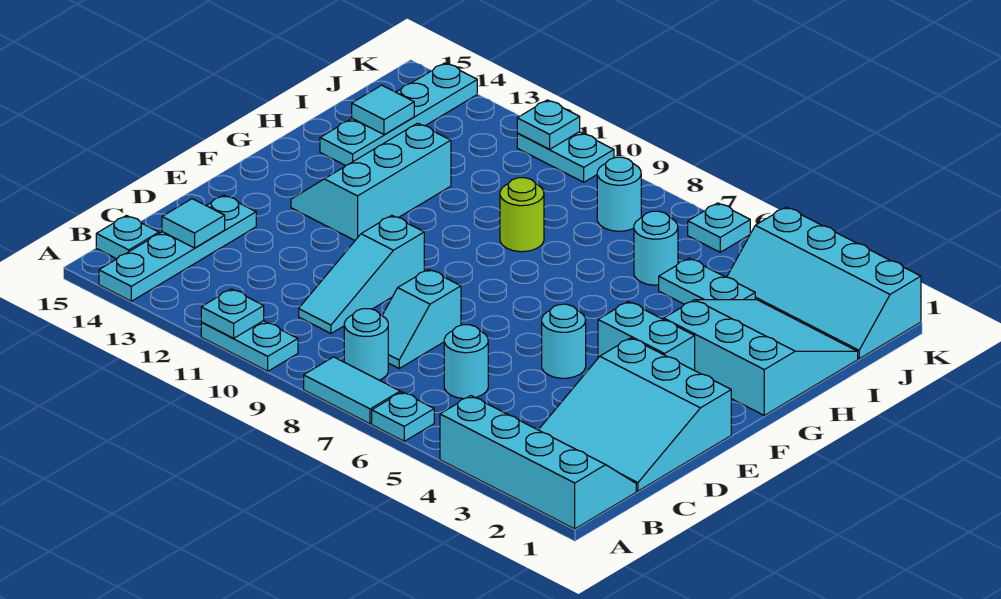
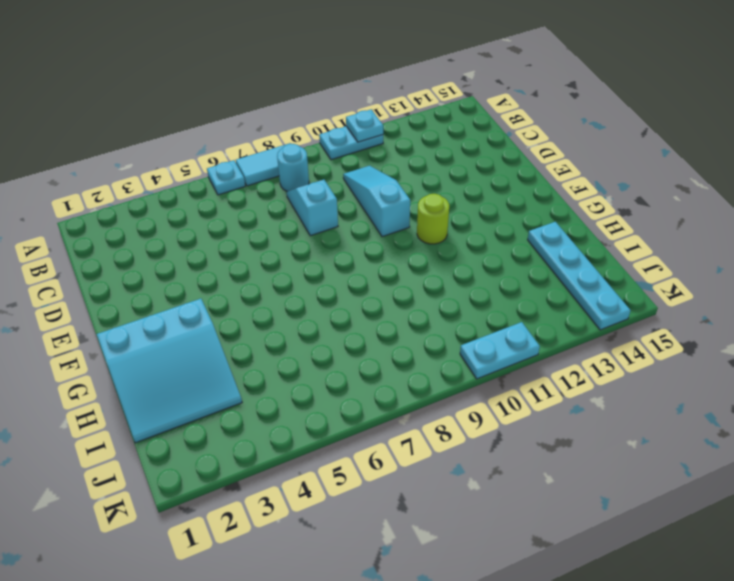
lime 1x1 round brick [417,194,449,244] -> lime 1x1 round brick moved to [500,178,544,252]
none -> cyan 2x4 slope [440,396,636,529]
none -> cyan 1x4 plate [99,195,256,301]
none -> cyan 1x1 plate [96,216,159,259]

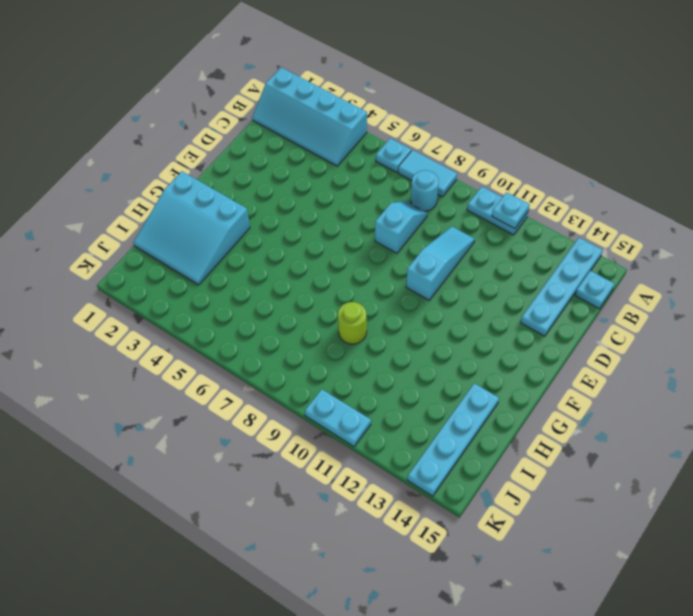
none -> cyan 3x3 slope [539,338,731,491]
none -> cyan 1x1 round brick [444,325,488,399]
none -> cyan 1x1 round brick [542,304,586,378]

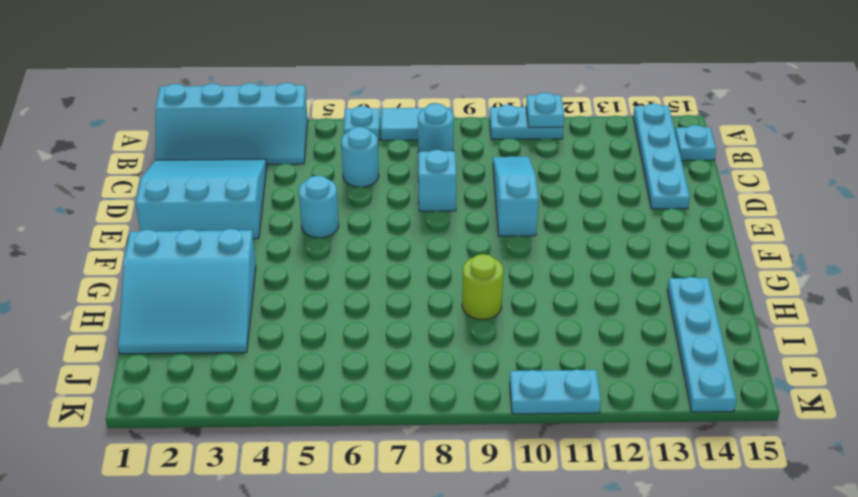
none -> cyan 1x2 brick [598,302,695,370]
none -> cyan 2x3 slope [291,123,451,240]
none -> cyan 1x2 plate [659,258,755,304]

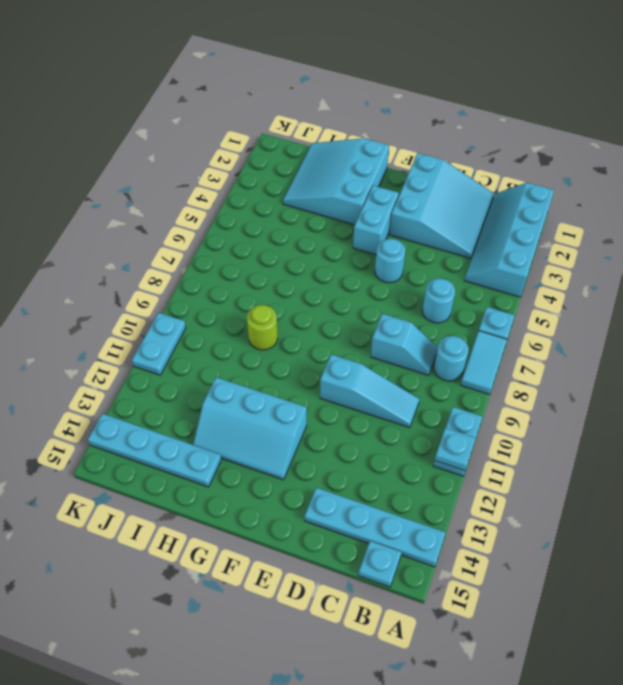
none -> cyan 1x2 plate [659,258,755,304]
none -> cyan 1x1 round brick [634,211,678,285]
none -> cyan 2x4 slope [727,207,921,359]

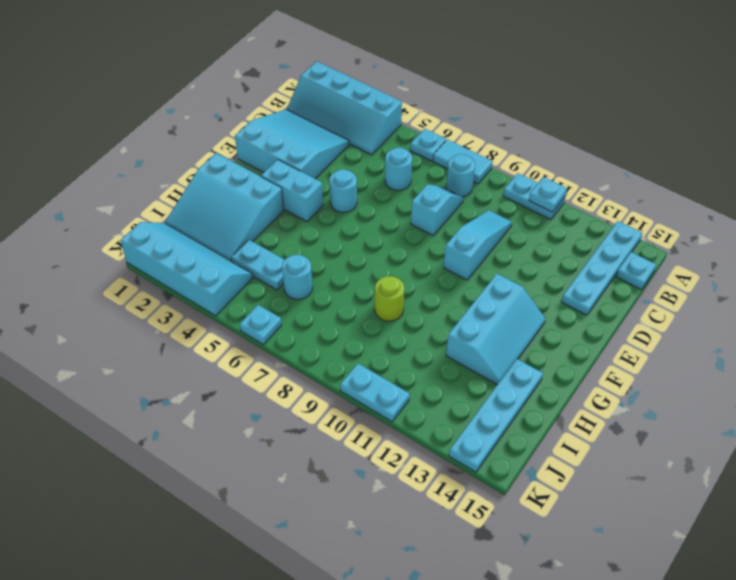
none -> cyan 1x1 round brick [597,157,641,231]
none -> cyan 1x1 tile [162,199,225,248]
none -> cyan 1x1 tile [352,85,414,135]

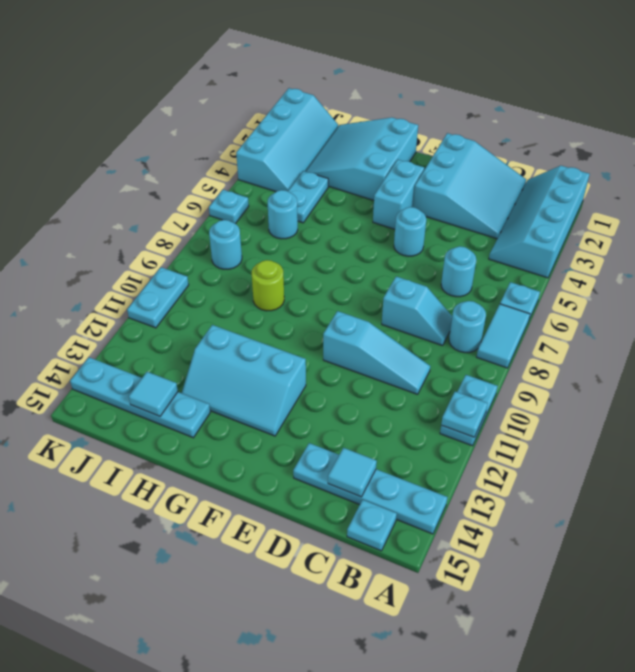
none -> cyan 1x1 plate [517,100,580,149]

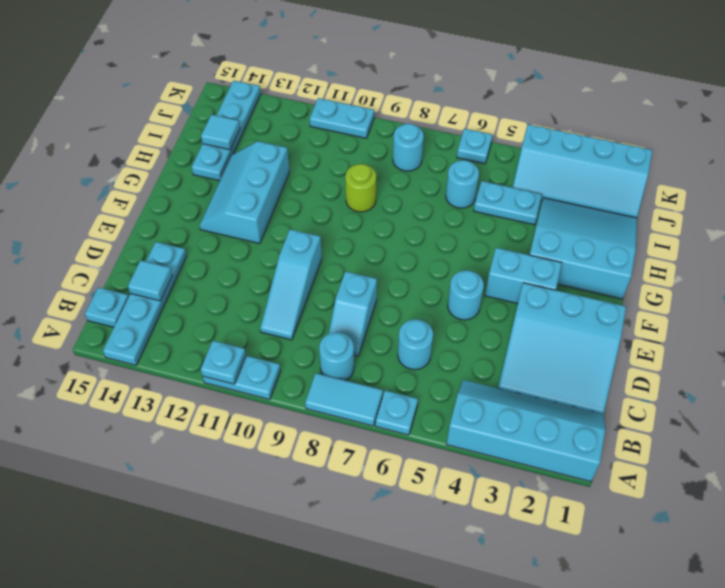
none -> cyan 1x1 plate [517,100,580,149]

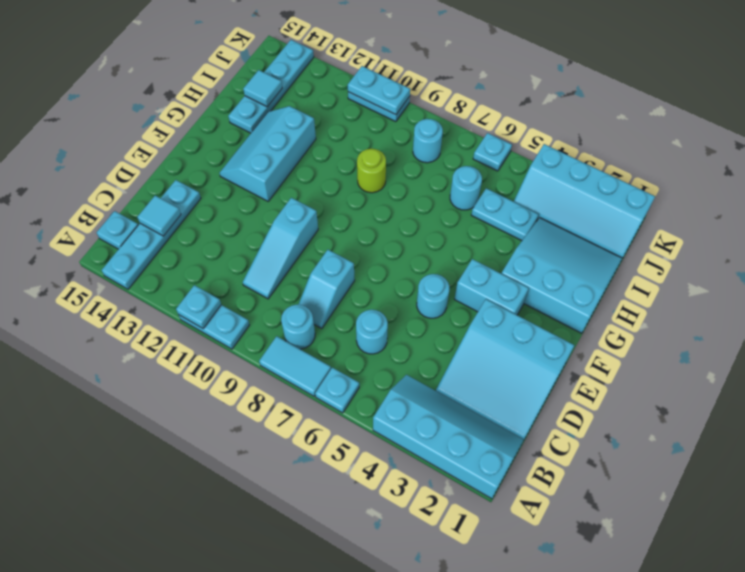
cyan 1x2 plate [348,66,410,115] -> cyan 1x1 plate [517,100,580,149]

